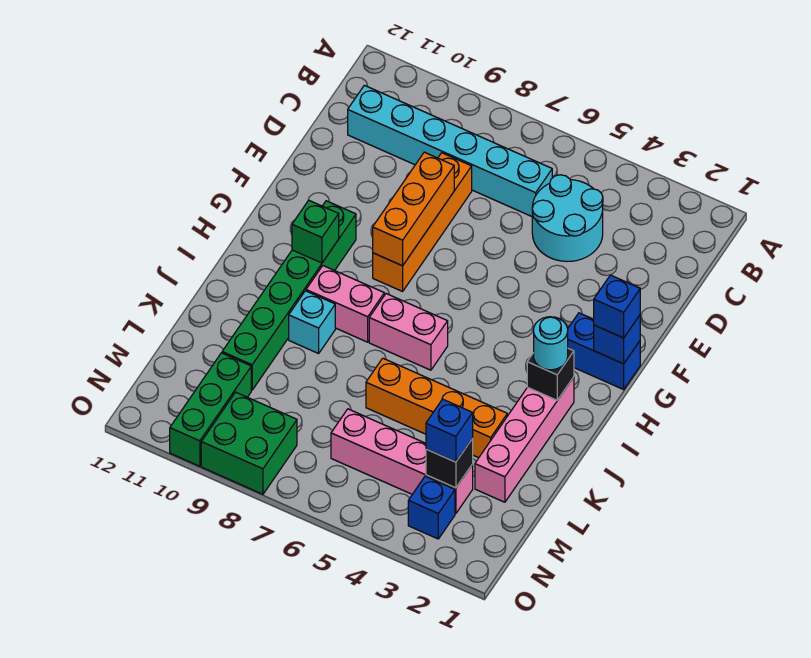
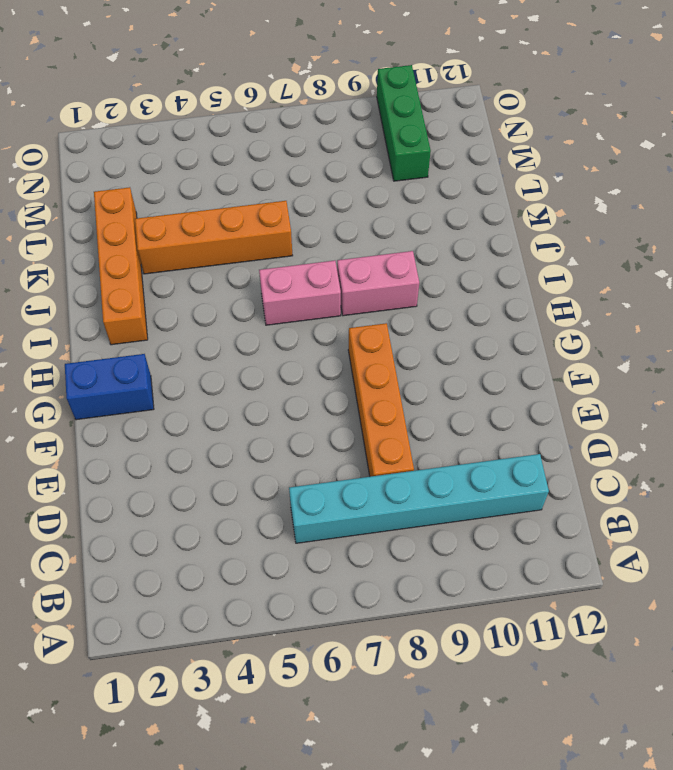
orange 1x4 brick [94,187,148,345] -> pink 1x4 brick [475,377,574,502]
none -> cyan 2x2 round brick [532,175,603,262]
none -> green 1x6 brick [222,201,356,390]
none -> cyan 1x1 brick [289,291,335,353]

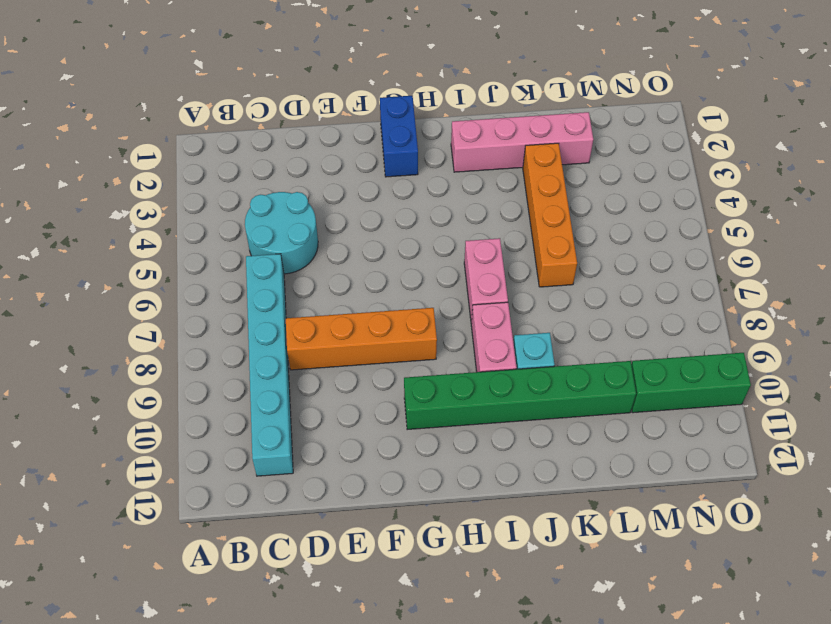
none -> pink 1x4 brick [331,409,473,514]
none -> blue 1x1 brick [408,476,455,539]
none -> green 2x2 brick [201,392,297,494]

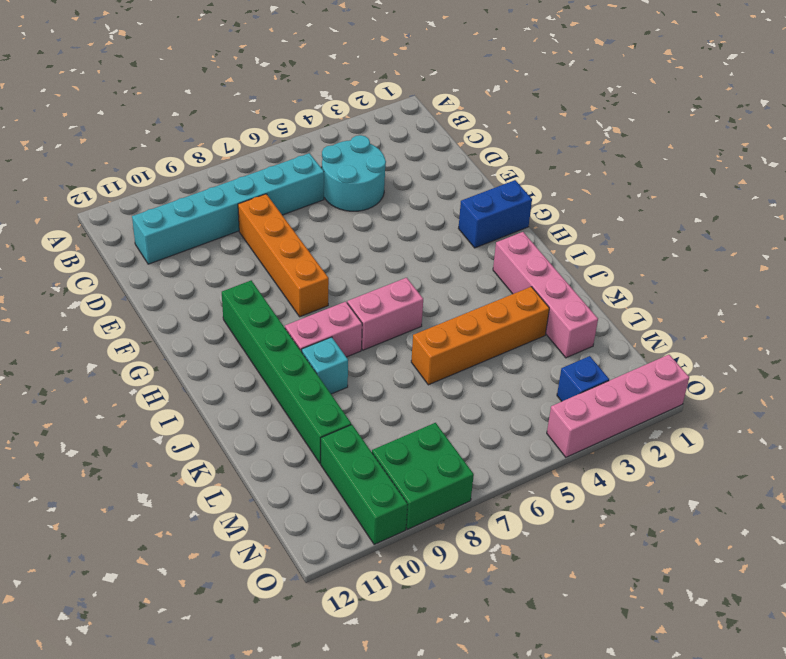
pink 1x4 brick [547,355,689,457] -> pink 1x4 brick moved to [331,409,473,514]
none -> orange 1x3 brick [373,152,454,266]
none -> blue 1x1 brick [594,315,640,364]
none -> green 1x1 brick [292,200,339,263]

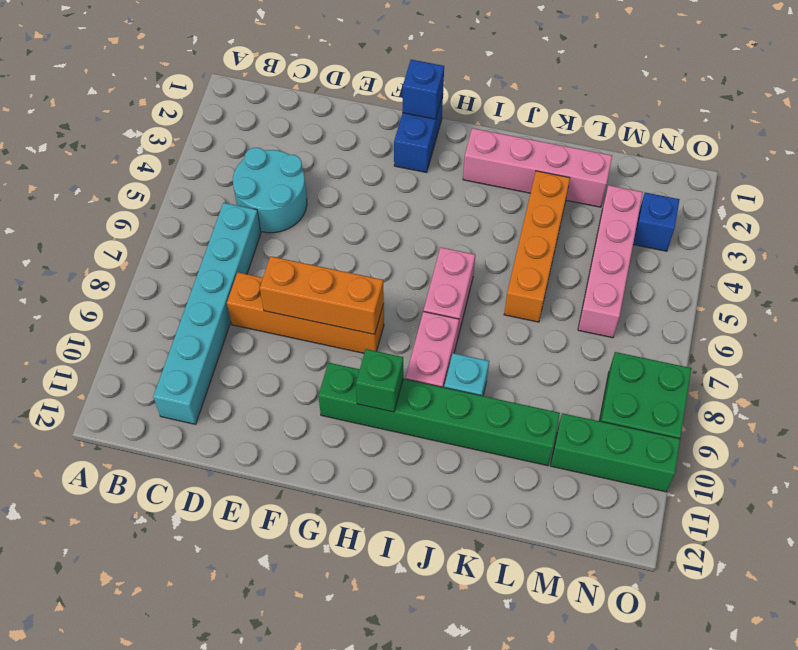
none -> black 1x1 brick [527,348,574,400]
none -> black 1x1 brick [426,439,473,488]
none -> blue 1x1 brick [594,275,640,338]

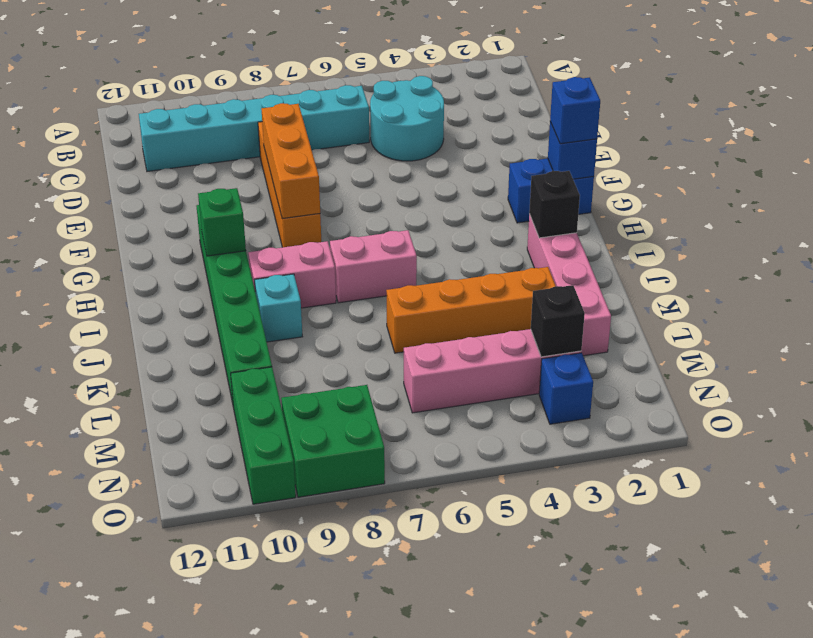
none -> cyan 1x1 round brick [534,317,568,370]
none -> blue 1x1 brick [426,399,473,462]

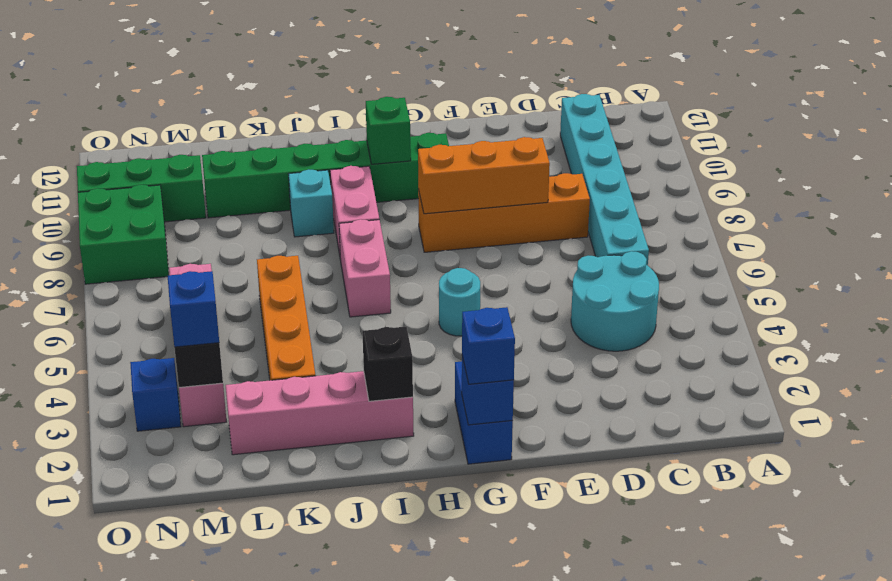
cyan 1x1 round brick [439,268,480,336] -> cyan 1x1 round brick moved to [534,317,568,370]

